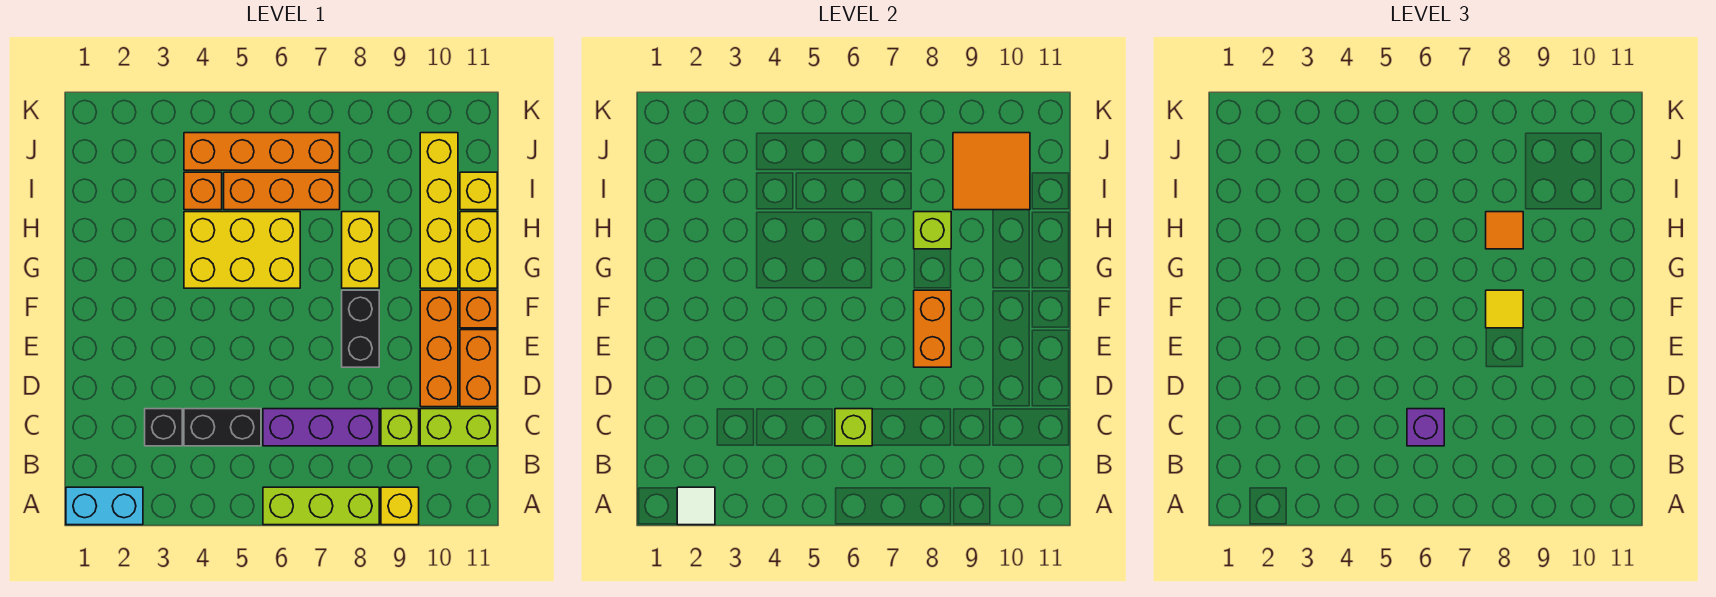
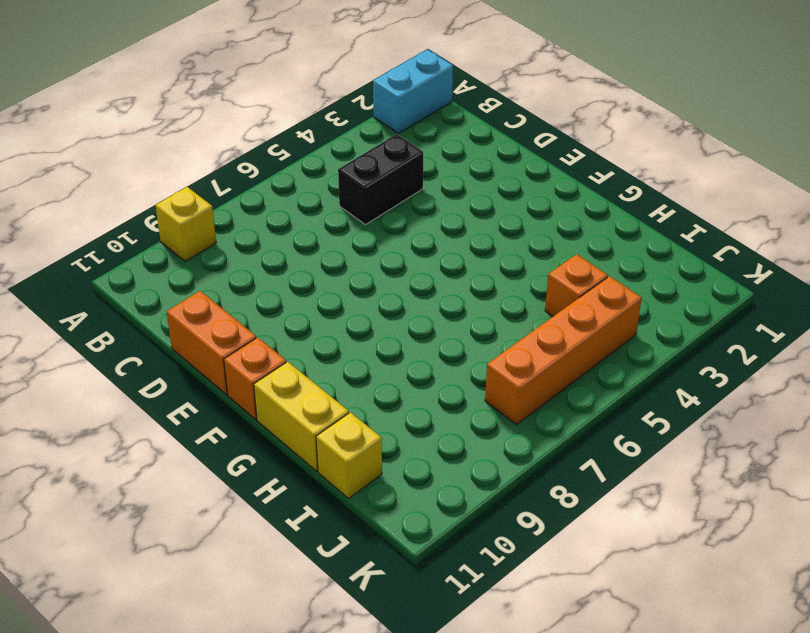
none -> lime 1x3 brick [263,487,379,525]
none -> black 1x1 brick [145,409,182,446]
none -> purple 1x3 brick [263,409,379,446]

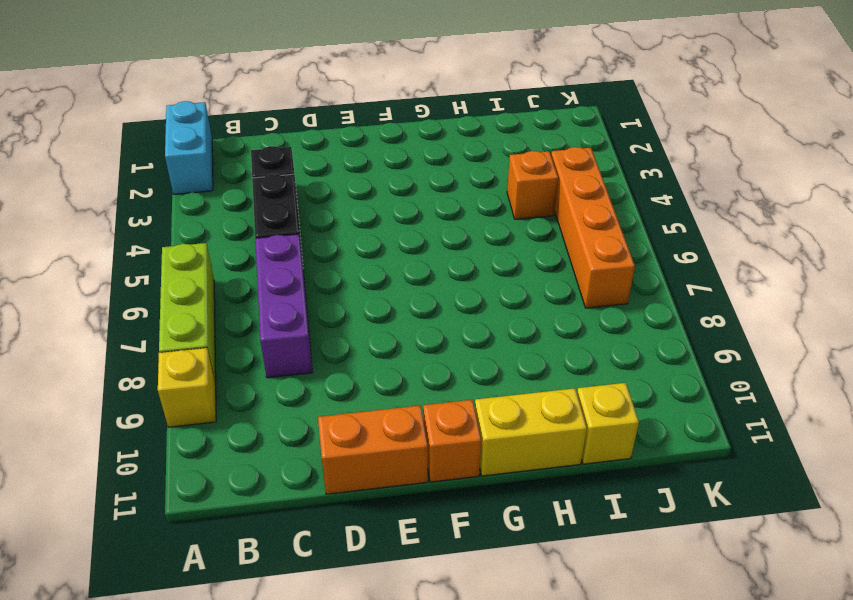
none -> lime 1x1 brick [381,409,419,446]
none -> lime 1x2 brick [420,409,497,446]
none -> orange 1x3 brick [420,290,458,407]

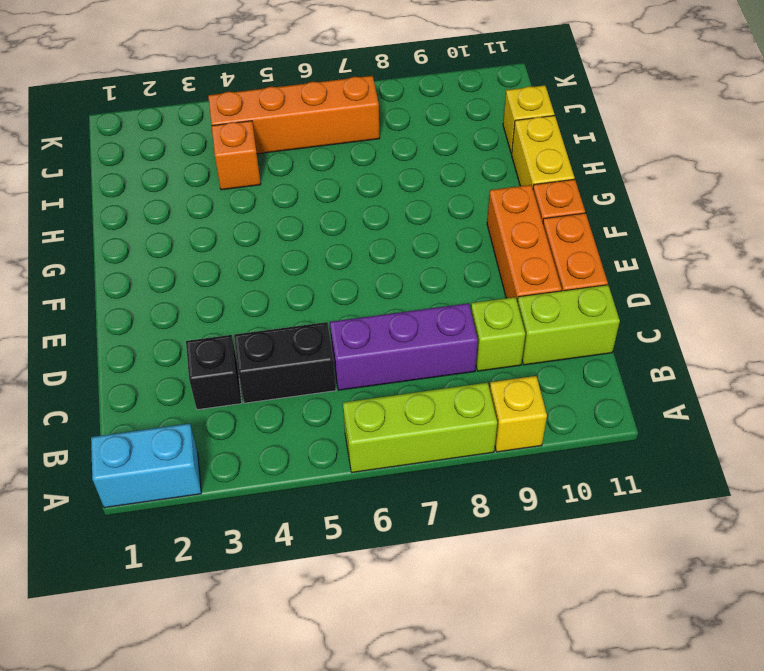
none -> black 1x2 brick [342,290,379,367]
none -> yellow 2x3 brick [184,212,300,288]
none -> yellow 1x2 brick [342,212,379,288]

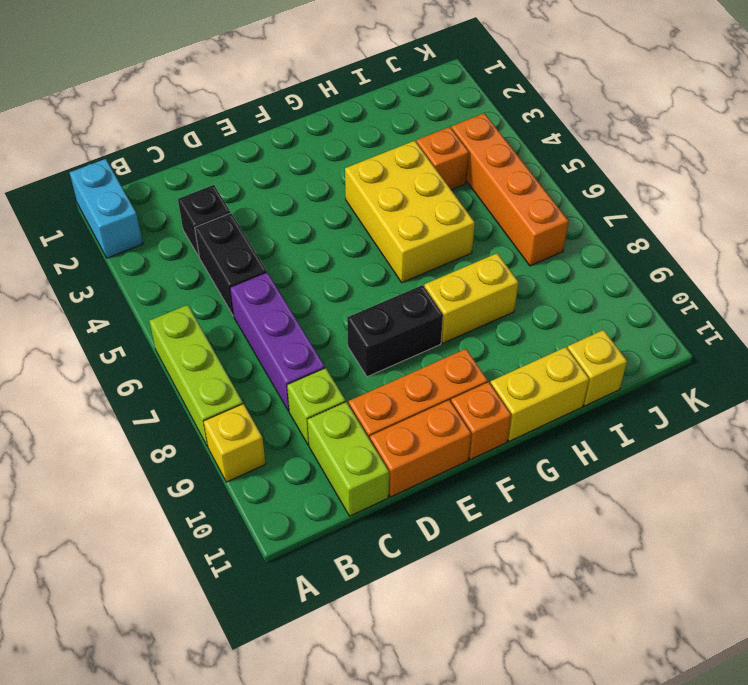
none -> yellow 1x4 brick [420,133,458,288]
none -> orange 1x3 brick [224,172,340,210]
none -> white 1x1 tile [677,487,715,525]

